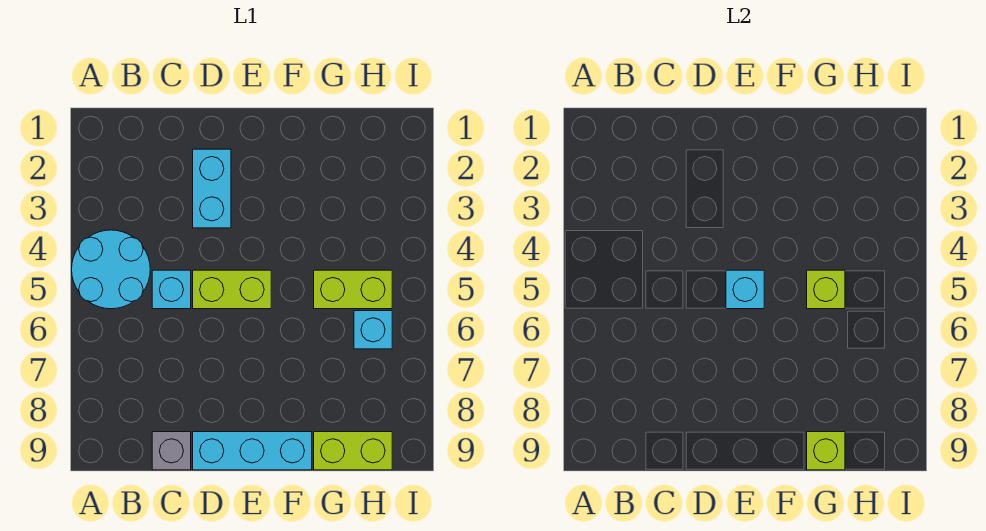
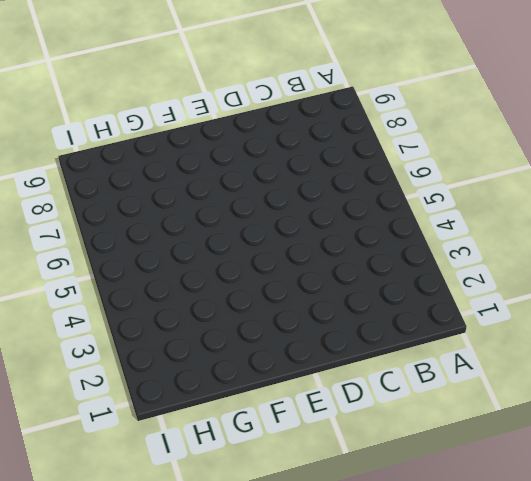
none -> cyan 2x2 round brick [72,230,150,309]
none -> cyan 1x1 brick [152,270,191,309]
none -> grey 1x1 brick [152,432,191,470]

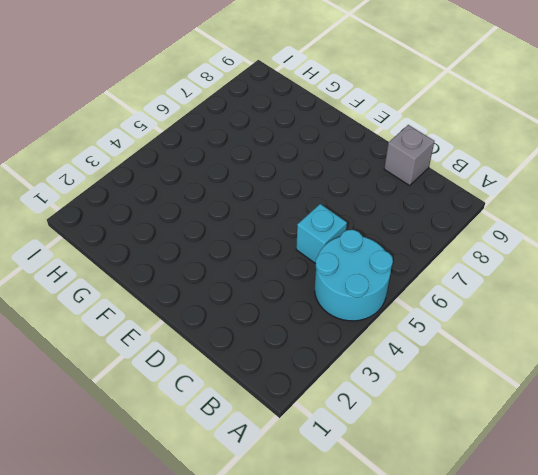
none -> cyan 1x2 brick [193,149,231,228]
none -> lime 1x2 brick [193,270,271,309]
none -> cyan 1x3 brick [193,432,312,470]

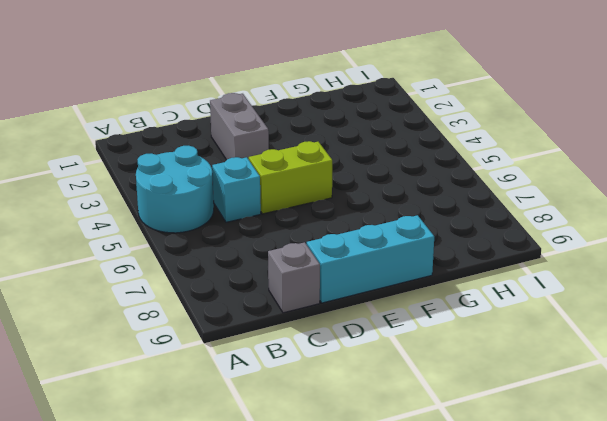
grey 1x2 brick [210,93,269,160] -> cyan 1x2 brick [193,149,231,228]
none -> lime 1x2 brick [314,270,392,309]
none -> lime 1x2 brick [314,432,392,470]
none -> cyan 1x1 brick [354,311,392,349]

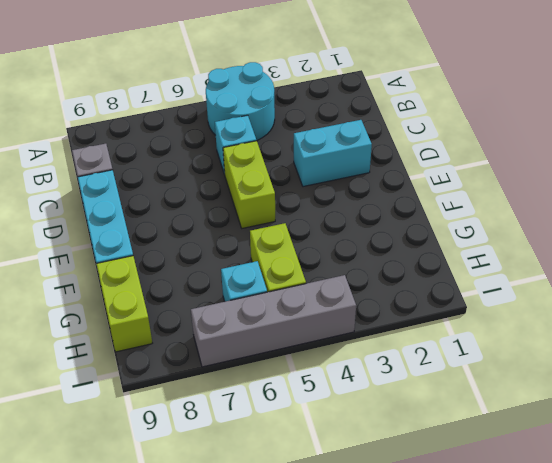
grey 1x4 brick [191,275,356,367] -> none
none -> cyan 1x1 brick [726,270,764,309]
none -> lime 1x1 brick [807,270,845,309]
none -> lime 1x1 brick [807,432,845,470]

